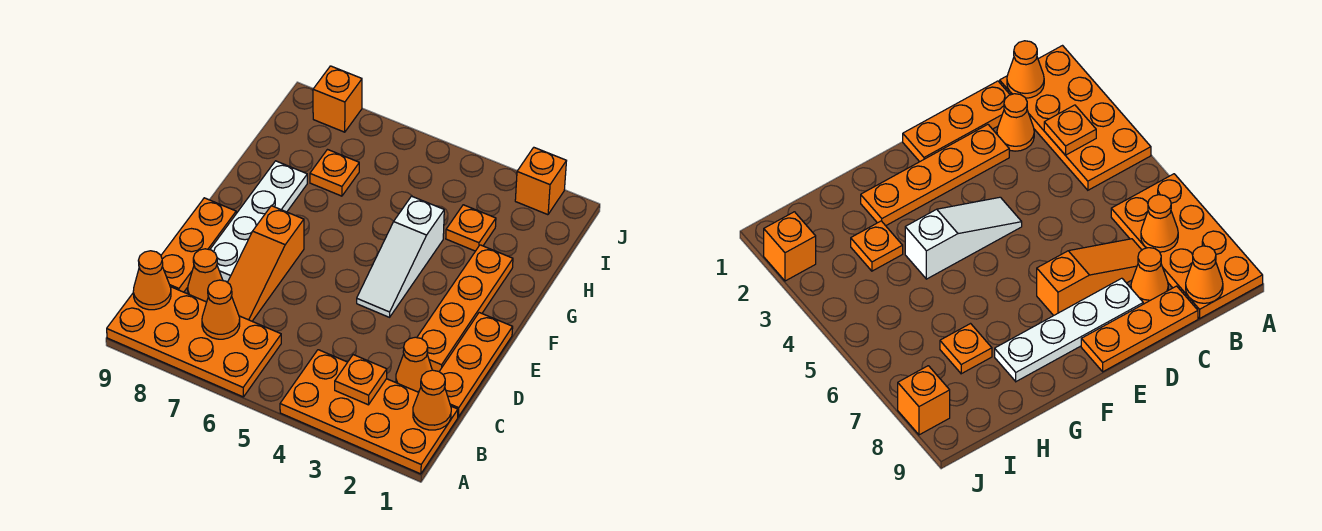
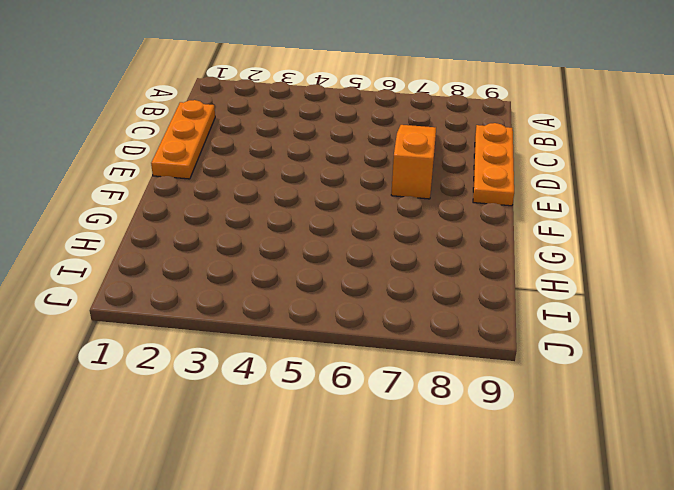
none -> orange 2x4 plate [280,350,458,474]
none -> orange 2x4 plate [107,287,281,397]
none -> orange 1x1 cone [396,337,432,392]

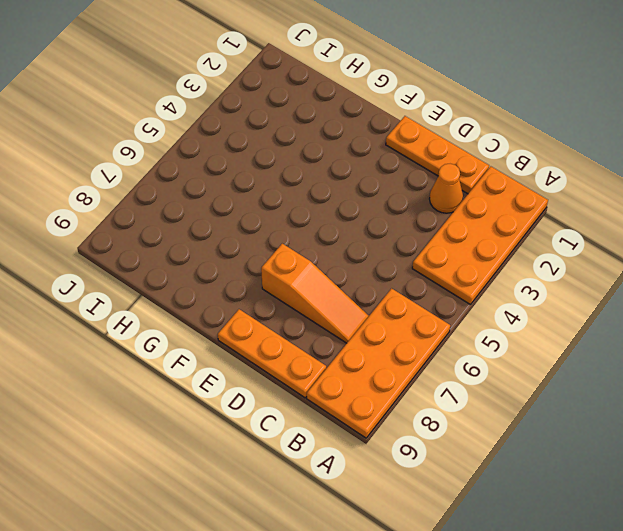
none -> orange 1x1 cone [188,249,223,302]
none -> orange 1x4 plate [417,245,513,371]
none -> white 1x4 plate [210,161,307,282]

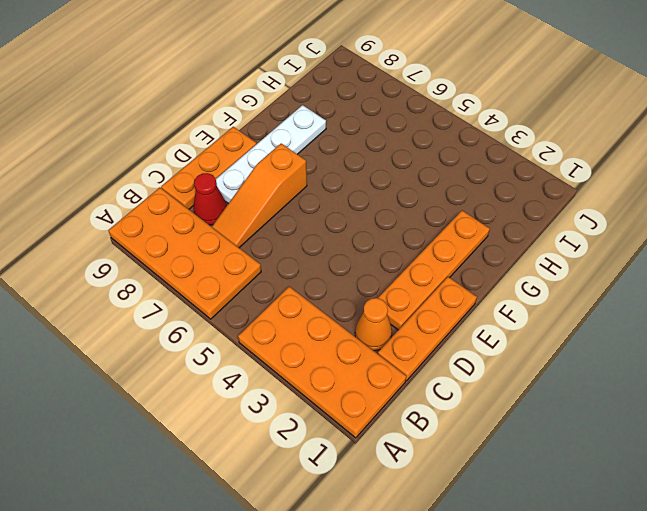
red 1x1 cone [194,173,227,225] -> orange 1x1 cone [188,249,223,302]
none -> white 1x3 slope [357,196,444,317]
none -> orange 1x1 plate [446,205,496,251]
none -> orange 1x1 plate [310,150,359,196]

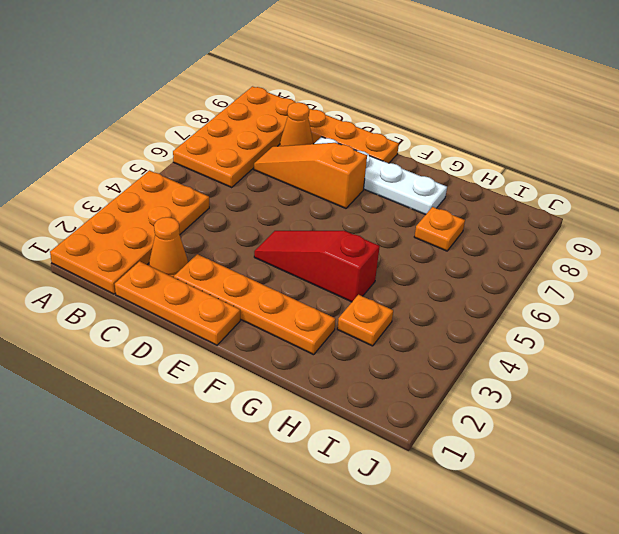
red 1x3 slope [254,231,380,302] -> white 1x3 slope [357,196,444,317]
none -> orange 1x1 brick [515,148,566,215]
none -> orange 1x1 brick [313,66,362,132]
none -> orange 1x1 cone [413,370,451,430]

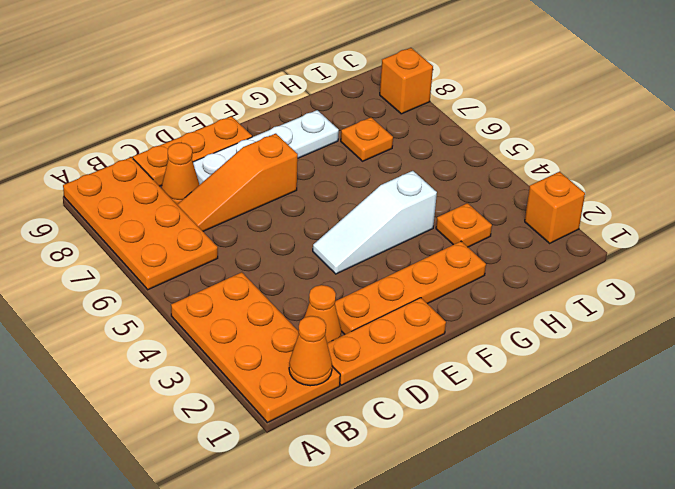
none -> orange 1x1 plate [335,355,387,405]
none -> orange 1x1 cone [202,280,240,339]
none -> orange 1x1 cone [133,251,171,310]

